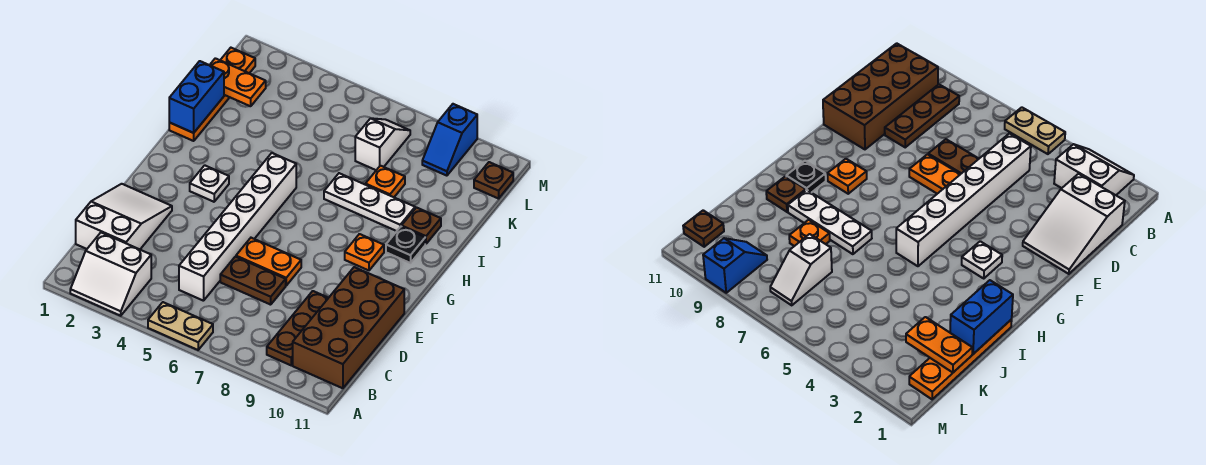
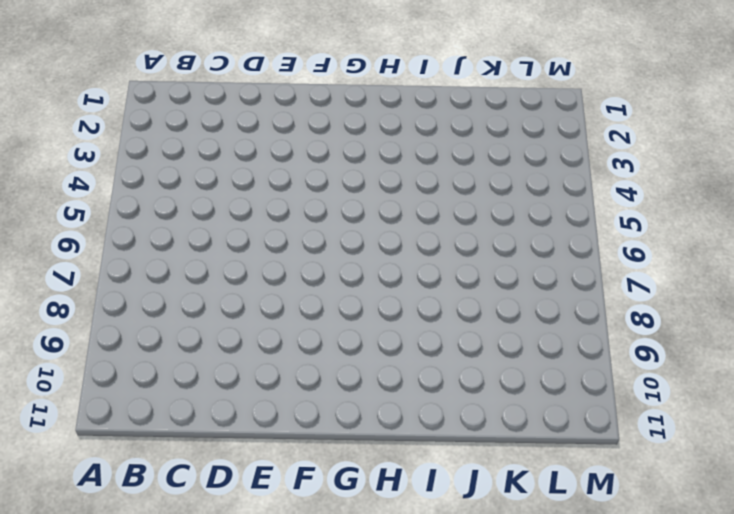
none -> white 2x2 slope [70,233,151,316]
none -> tan 1x2 plate [148,302,213,350]
none -> brown 1x3 plate [267,291,328,365]

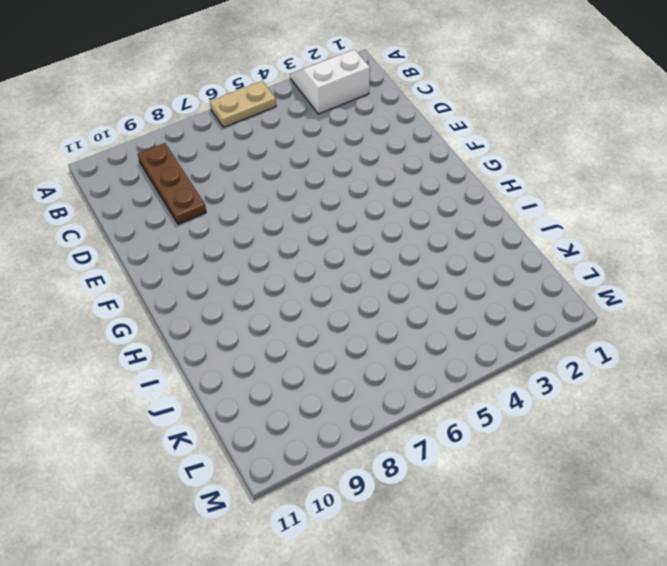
none -> brown 2x4 brick [293,267,404,388]
none -> white 2x3 slope [76,184,172,249]
none -> white 1x6 brick [179,153,296,301]

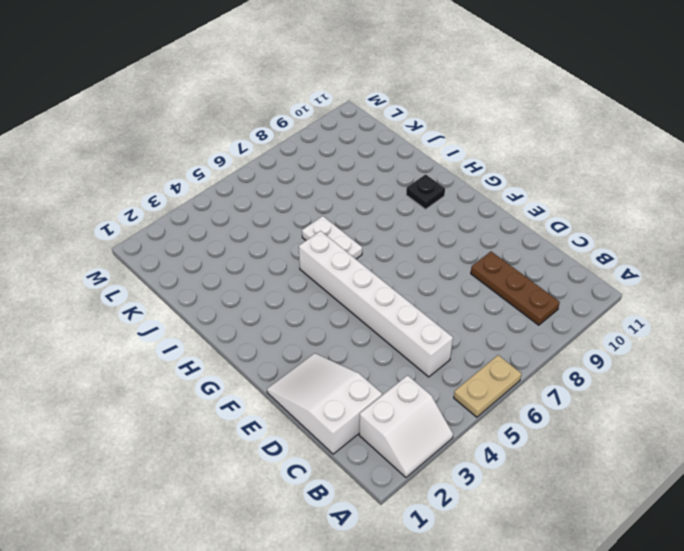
white 1x2 plate [302,216,362,259] -> none
none -> brown 2x4 brick [293,267,404,388]
none -> brown 1x2 plate [220,257,286,305]
none -> orange 1x2 plate [236,238,301,285]

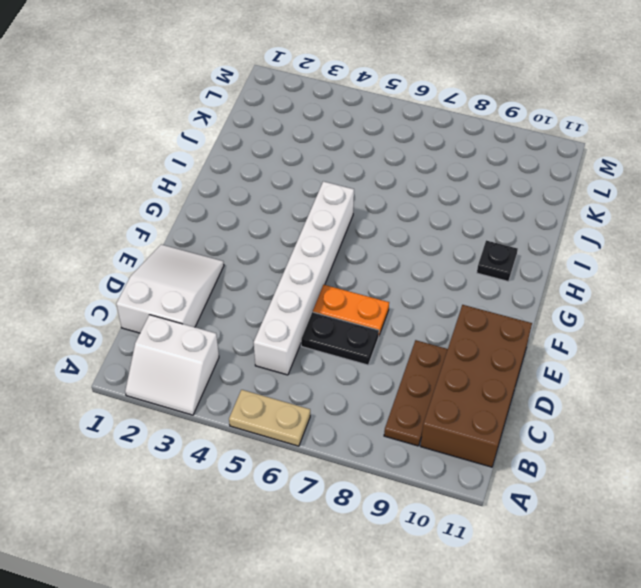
black 1x2 plate [301,312,379,365] -> brown 1x2 plate [220,257,286,305]
none -> white 1x1 plate [190,165,229,202]
none -> orange 1x1 plate [345,234,384,270]
none -> orange 1x4 plate [169,48,255,141]

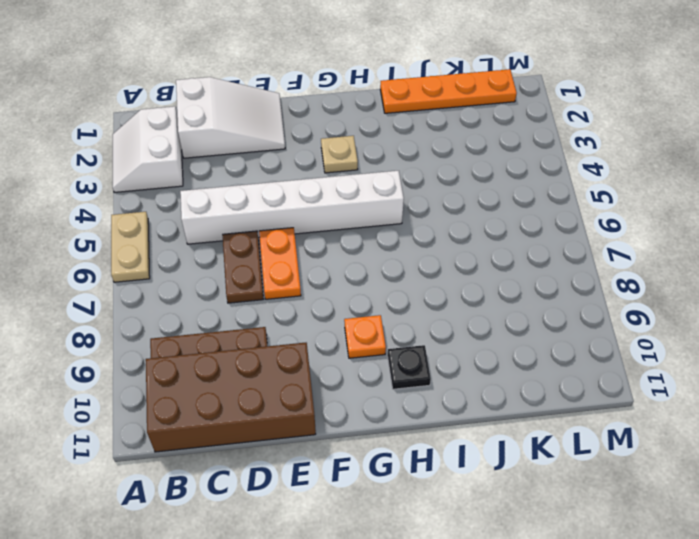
tan 1x1 plate [321,136,358,173] -> white 1x1 plate [190,165,229,202]
none -> white 1x3 plate [324,173,415,231]
none -> brown 1x1 plate [402,208,441,244]
none -> orange 1x1 plate [365,166,405,197]

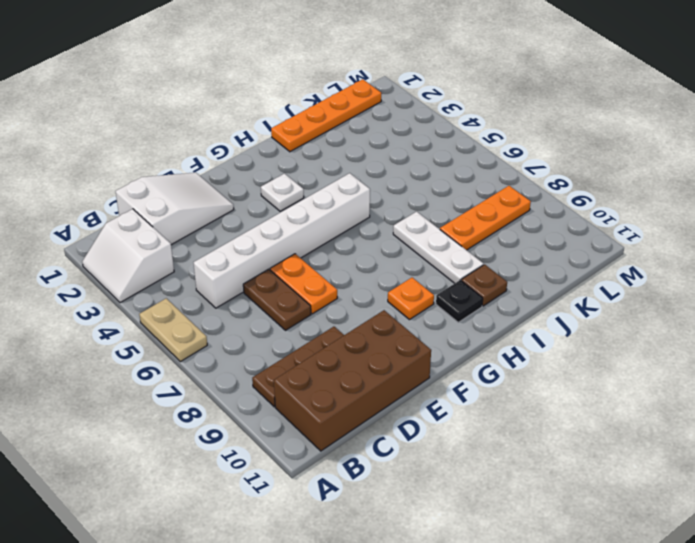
orange 1x3 plate [440,186,531,250] -> orange 1x1 plate [365,166,405,197]
none -> white 1x2 slope [355,118,410,170]
none -> blue 1x2 slope [422,104,477,176]
none -> brown 1x1 plate [474,162,513,199]

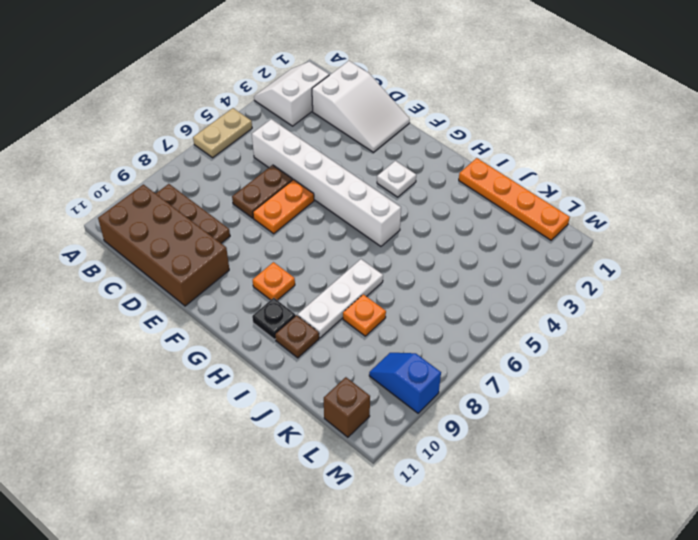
brown 1x1 brick [324,377,370,437] -> brown 1x1 plate [474,162,513,199]
none -> white 1x2 slope [355,118,410,170]
none -> blue 1x2 brick [169,61,224,133]
none -> orange 1x2 plate [210,58,266,106]

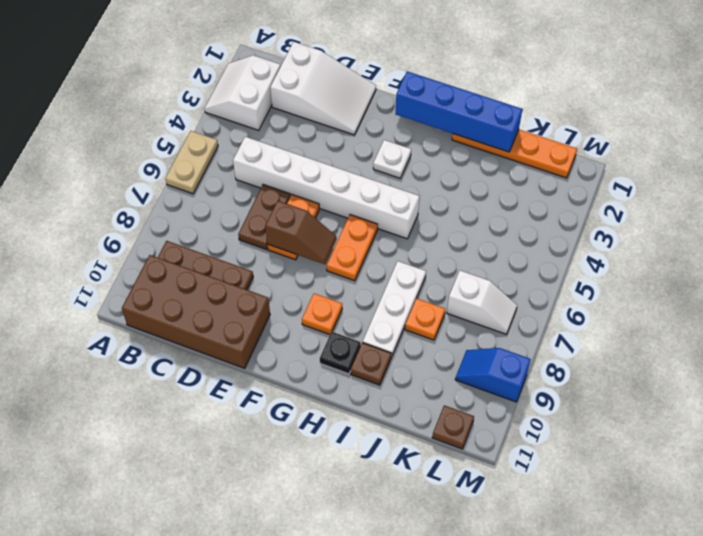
brown 1x2 slope [265,201,337,264] -> none
blue 1x4 brick [395,71,522,152] -> blue 1x2 brick [169,61,224,133]
orange 1x2 plate [327,215,378,281] -> orange 1x2 plate moved to [210,58,266,106]

